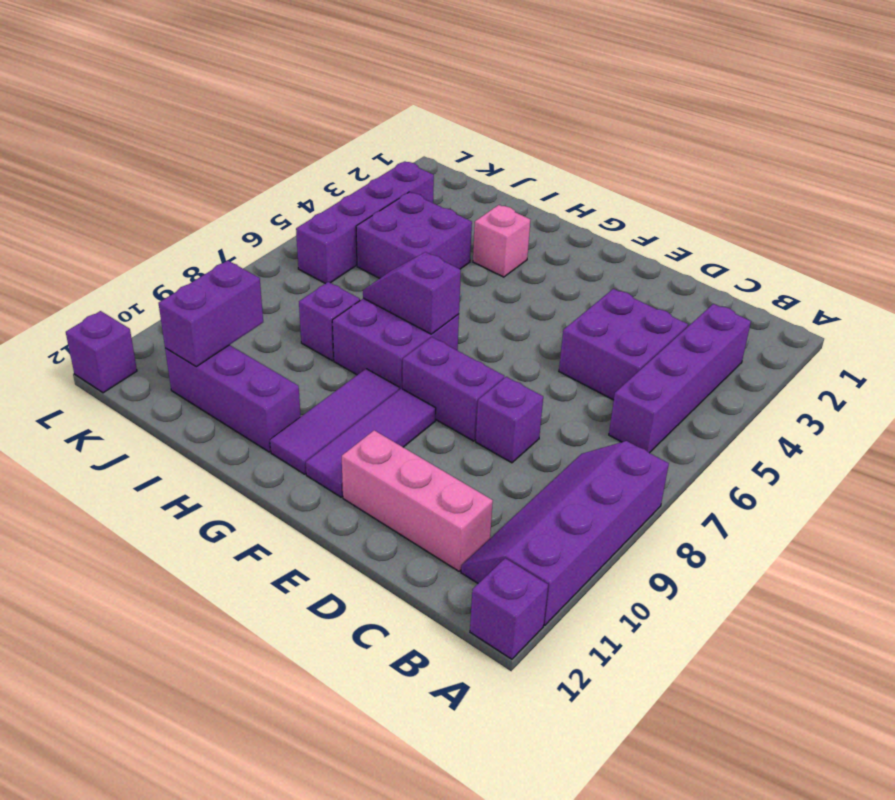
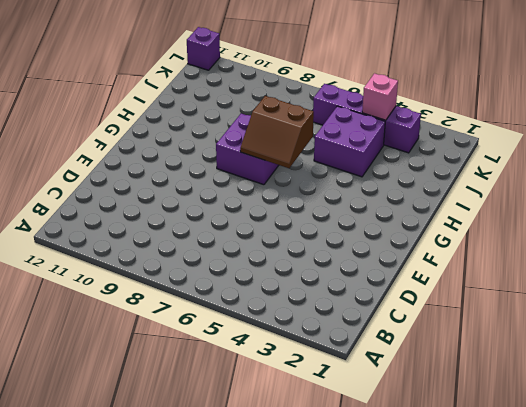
brown 2x2 slope [240,96,314,168] -> purple 1x2 slope [363,252,461,334]
pink 1x1 brick [362,73,398,120] -> pink 1x1 brick moved to [473,205,530,277]
none -> purple 2x4 slope [461,441,669,625]
none -> purple 1x1 brick [470,558,548,659]
none -> purple 1x4 brick [609,304,751,453]

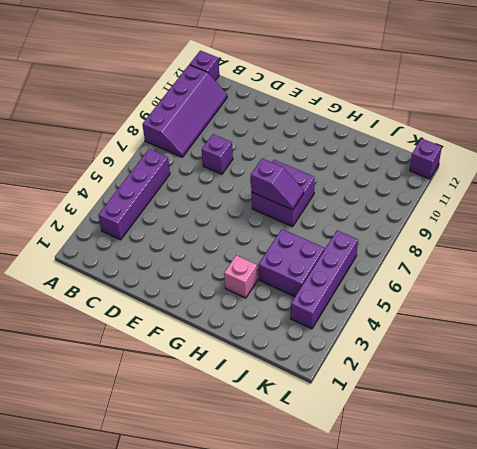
none -> purple 2x2 brick [559,289,688,400]
none -> pink 1x3 brick [342,430,493,571]
none -> purple 1x2 brick [403,337,504,441]

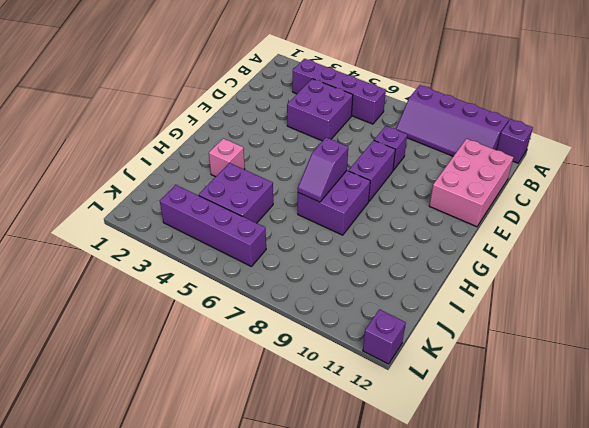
pink 2x3 brick [429,139,514,227] -> pink 1x3 brick [342,430,493,571]
none -> purple 1x3 tile [306,389,436,497]
none -> purple 1x3 tile [270,369,399,474]
none -> purple 1x3 brick [165,345,301,452]

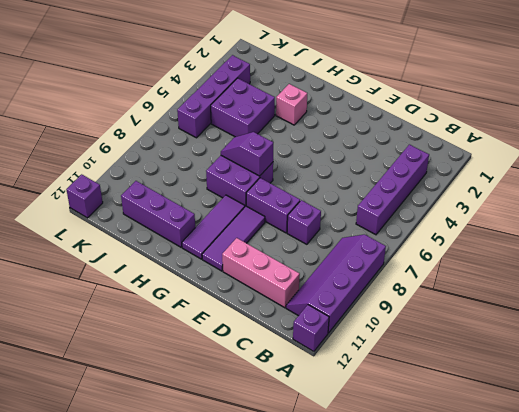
none -> purple 2x2 brick [559,289,688,400]
none -> purple 1x1 brick [299,282,360,361]
none -> purple 1x2 brick [159,261,263,367]

